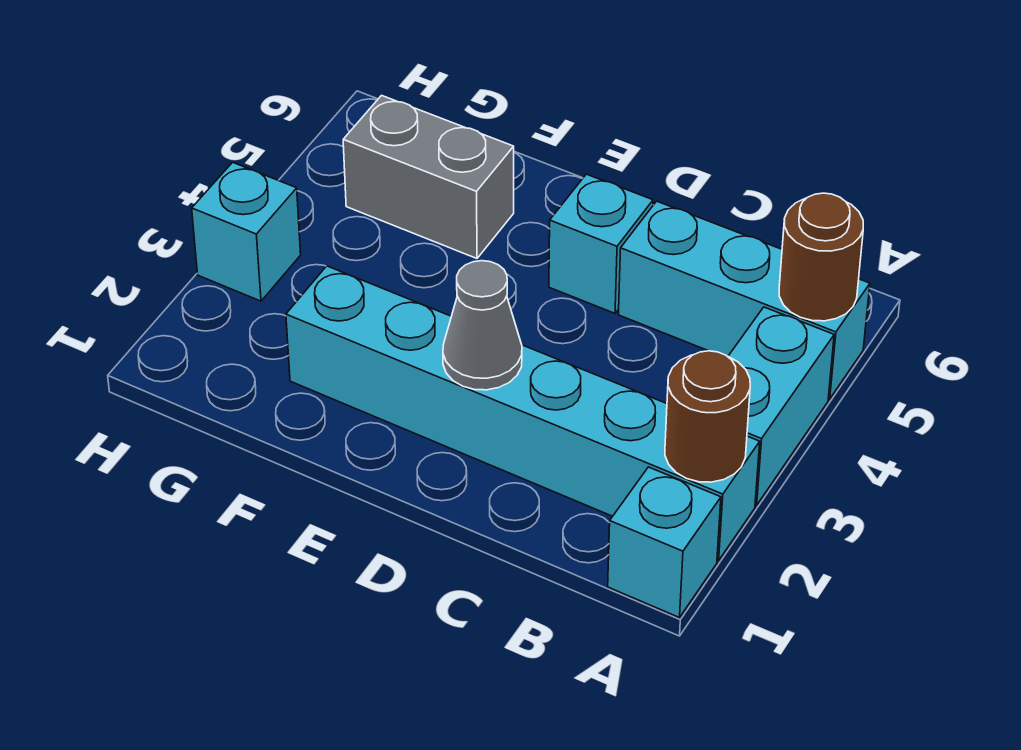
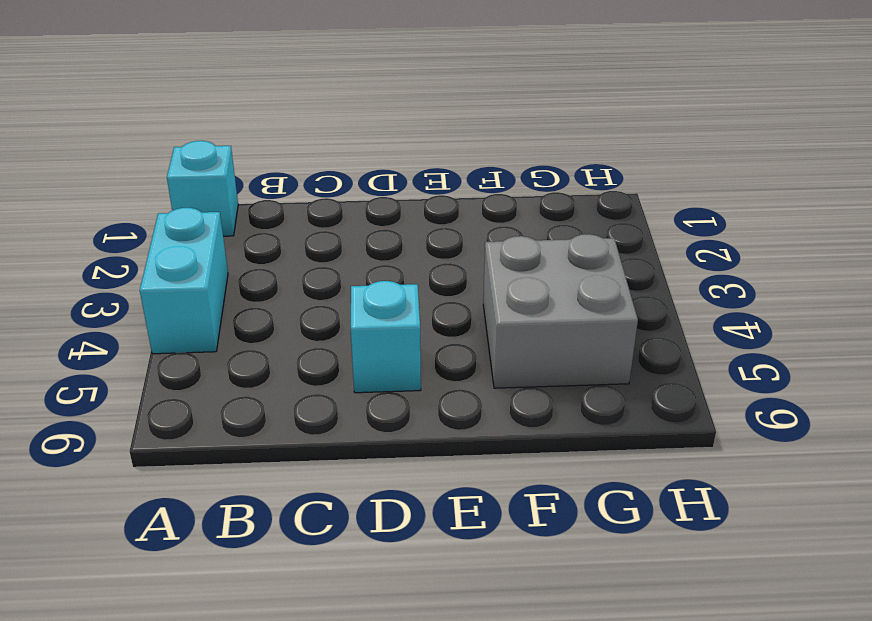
grey 2x2 brick [483,234,638,388] -> grey 1x2 brick [343,95,514,258]
none -> cyan 1x6 brick [286,266,760,561]
none -> cyan 1x3 brick [619,201,870,399]

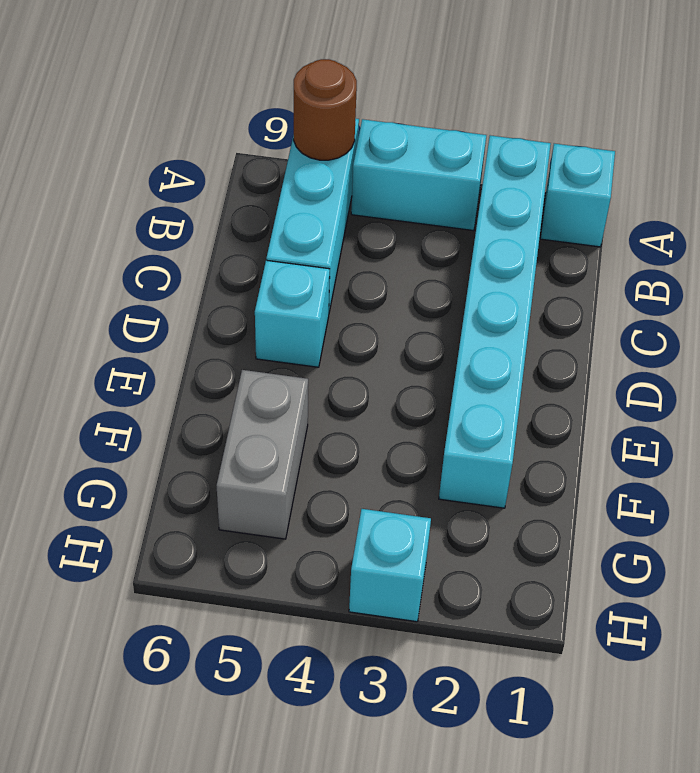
none -> brown 1x1 round brick [665,351,750,482]
none -> grey 1x1 cone [443,261,522,390]

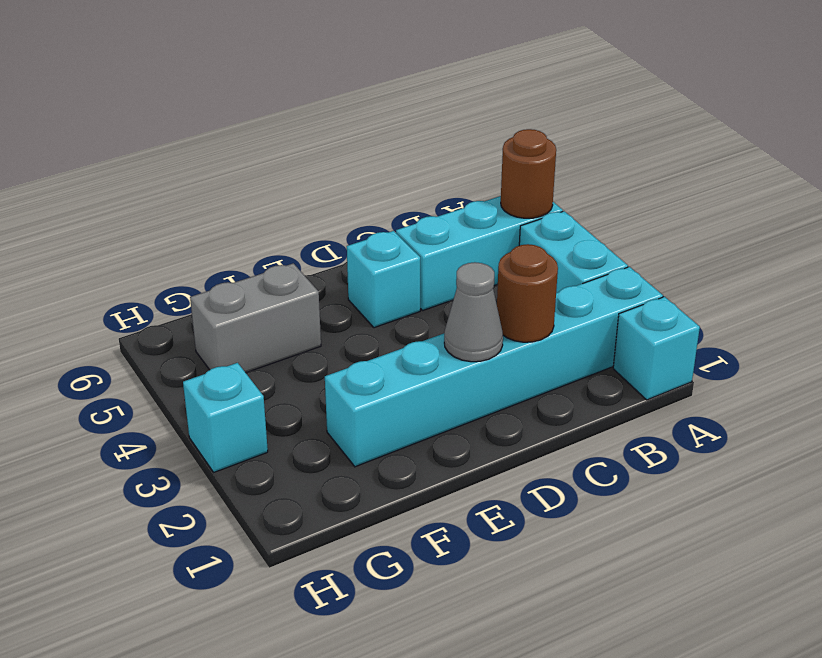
brown 1x1 round brick [497,244,558,342] -> brown 1x1 round brick moved to [665,351,750,482]

